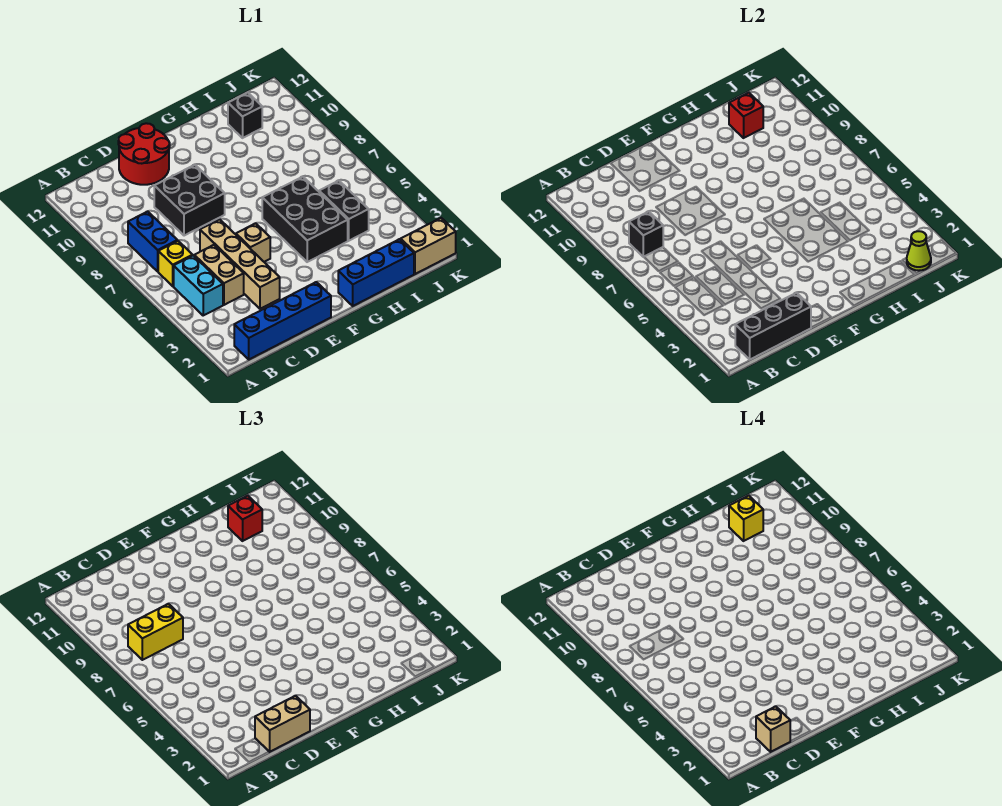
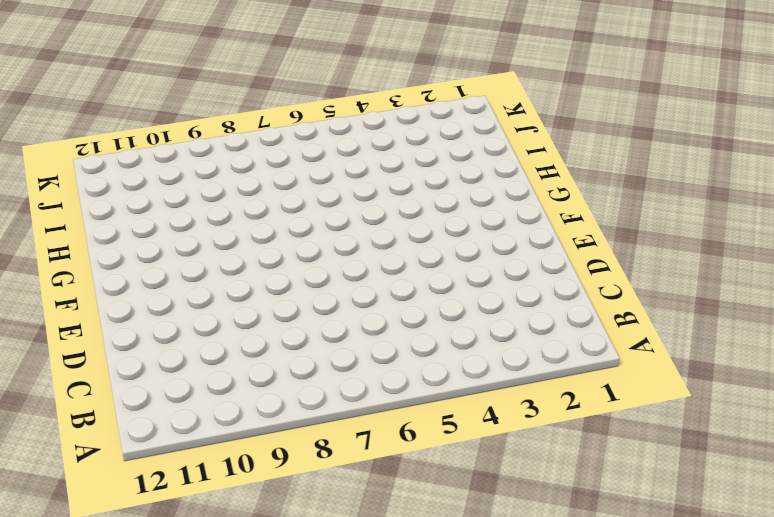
none -> blue 1x4 brick [234,282,331,359]
none -> cyan 1x2 brick [174,255,223,315]
none -> yellow 1x1 brick [158,241,193,286]

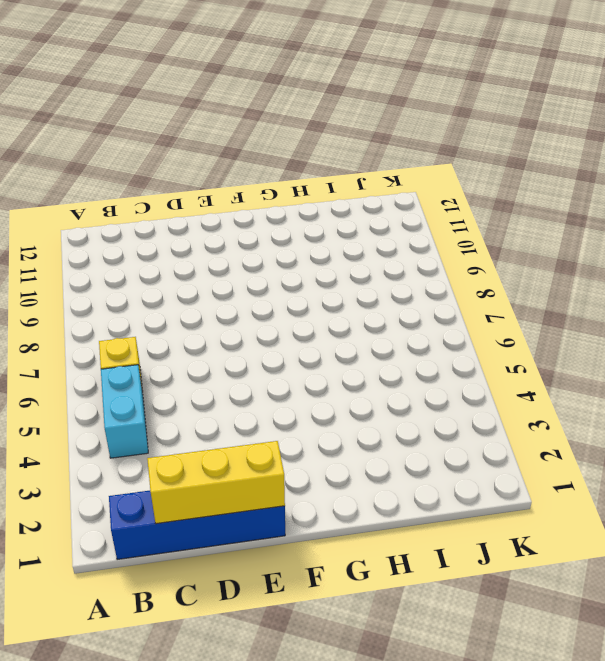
yellow 1x3 brick [147,441,285,524] -> black 1x3 brick [735,293,811,359]
none -> blue 1x2 brick [128,211,177,271]
none -> tan 1x2 brick [194,245,244,305]
none -> tan 1x4 brick [200,219,280,309]

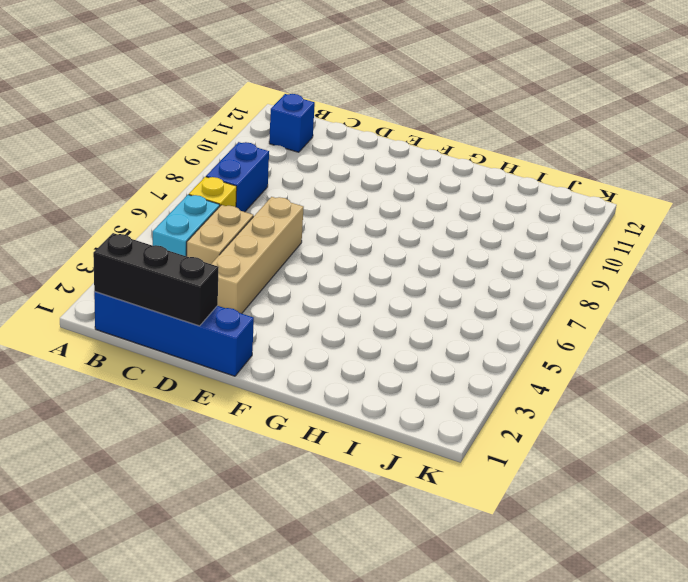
blue 1x1 brick [269,94,315,152] -> none
none -> black 2x2 brick [154,165,225,236]
none -> red 2x2 round brick [118,123,170,185]
none -> tan 1x1 brick [236,223,270,262]

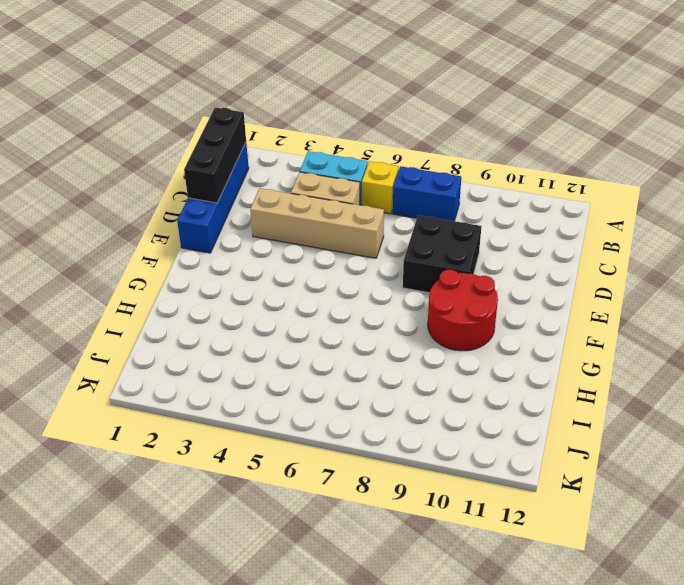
red 2x2 round brick [428,270,498,351] -> red 2x2 round brick moved to [118,123,170,185]
none -> tan 1x1 brick [236,223,270,262]
none -> blue 1x3 brick [338,239,414,306]
none -> black 2x3 brick [262,177,348,262]

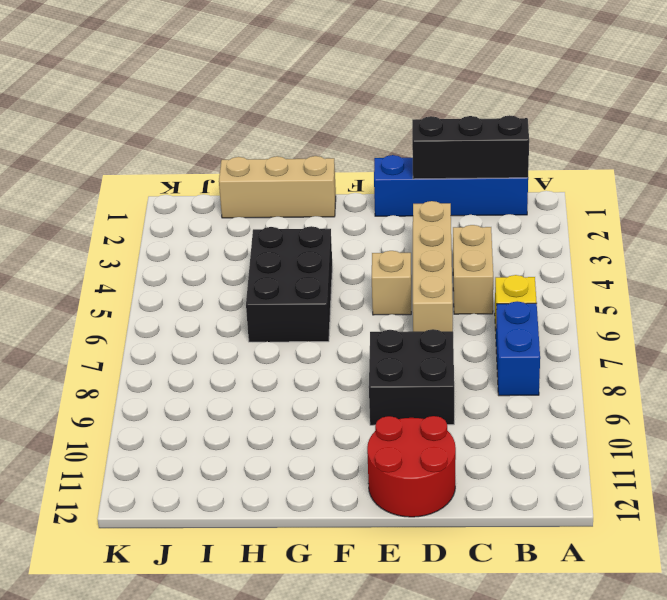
tan 1x3 brick [219,156,336,218] -> blue 1x3 brick [338,239,414,306]
none -> cyan 1x2 brick [174,255,223,315]
none -> black 1x2 brick [319,180,369,241]
none -> black 1x1 brick [228,92,262,138]

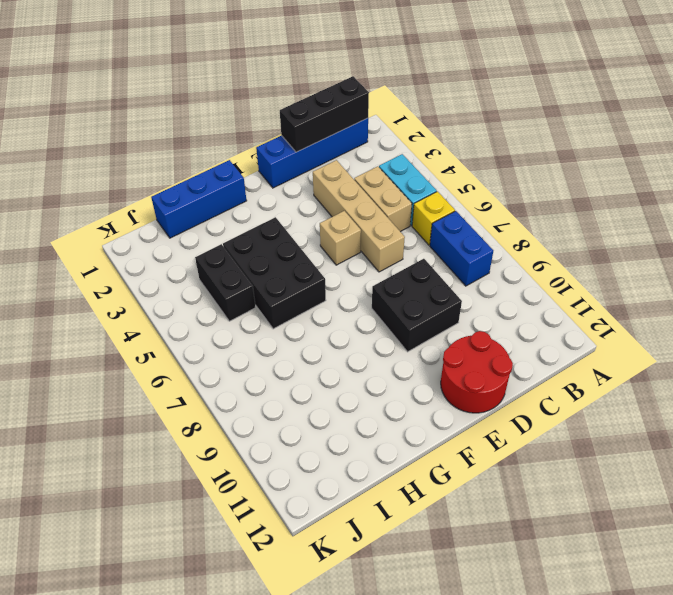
none -> black 1x1 brick [228,92,262,138]
none -> tan 1x2 brick [401,218,456,274]
none -> black 1x1 brick [629,211,663,257]

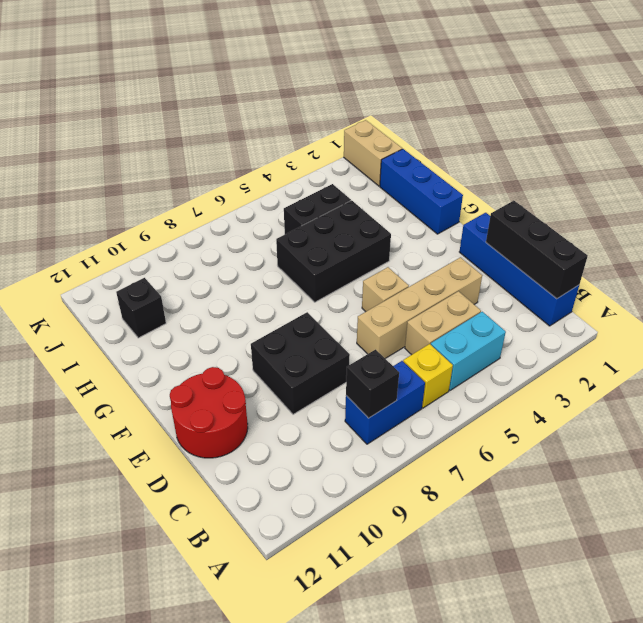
none -> red 1x1 brick [729,92,763,138]
none -> lime 1x1 cone [907,231,931,271]
none -> yellow 1x2 brick [128,604,183,660]

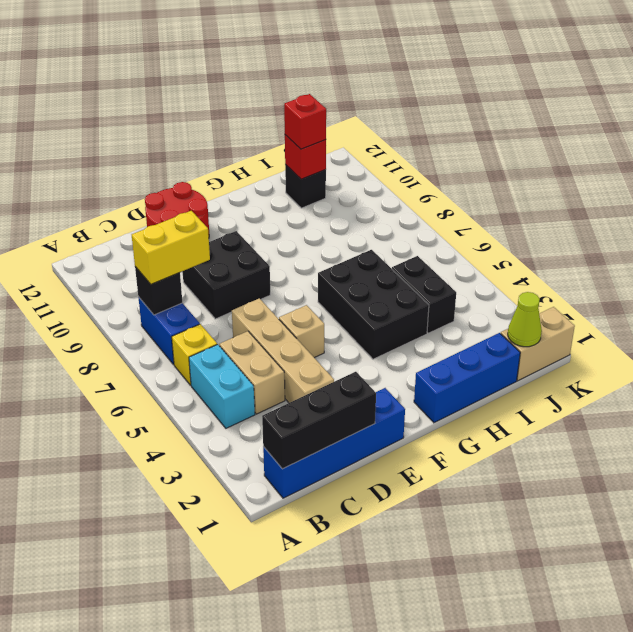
none -> tan 1x2 brick [255,696,310,752]
none -> tan 1x1 brick [756,706,790,752]
none -> yellow 1x1 brick [729,495,763,541]

